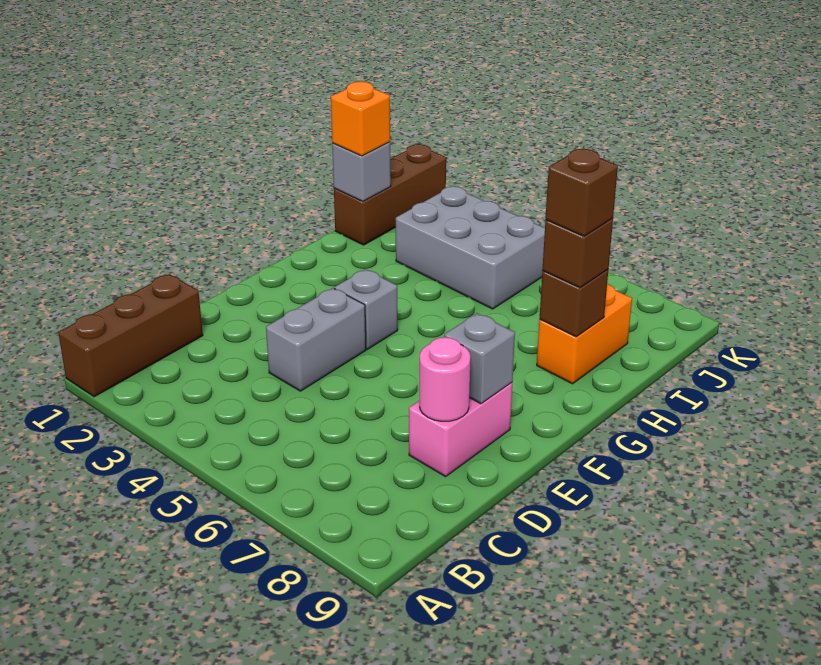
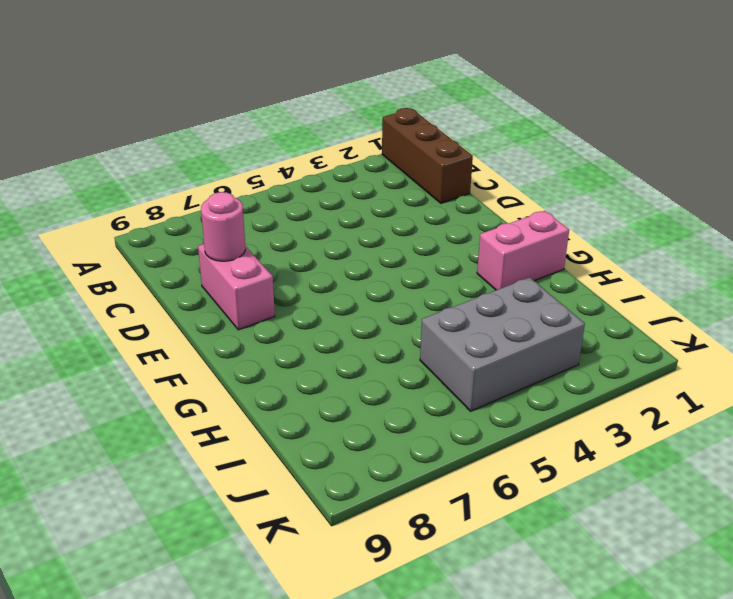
pink 1x2 brick [477,211,569,290] -> none
none -> grey 1x2 brick [266,288,366,391]
none -> grey 1x1 brick [334,269,398,349]
none -> orange 1x2 brick [537,284,632,384]

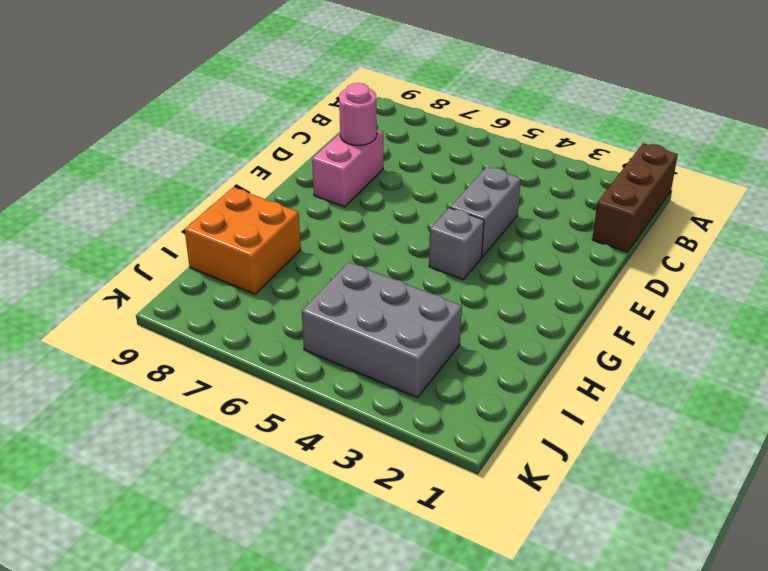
orange 2x2 brick [185,187,301,294] -> orange 1x2 brick [537,284,632,384]
none -> brown 1x3 brick [334,144,446,245]
none -> grey 1x1 brick [444,313,515,404]
none -> brown 1x1 brick [540,269,608,337]

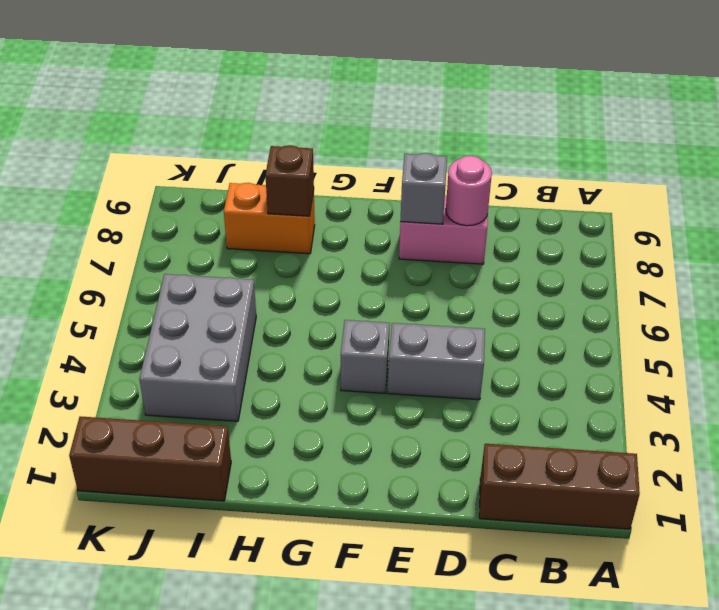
none -> grey 1x1 brick [332,142,391,201]
none -> brown 1x1 brick [542,218,613,288]
none -> orange 1x1 brick [331,82,390,156]

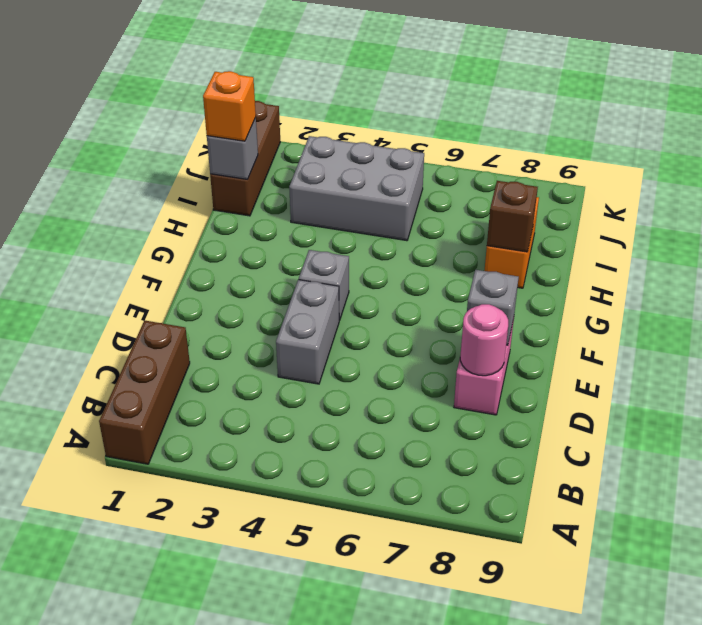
none -> brown 1x1 brick [542,218,613,288]
none -> brown 1x1 brick [546,149,618,236]

